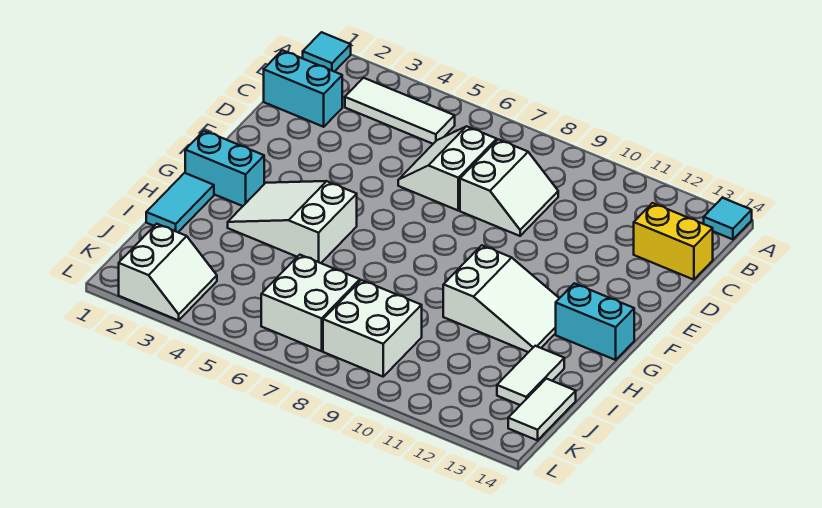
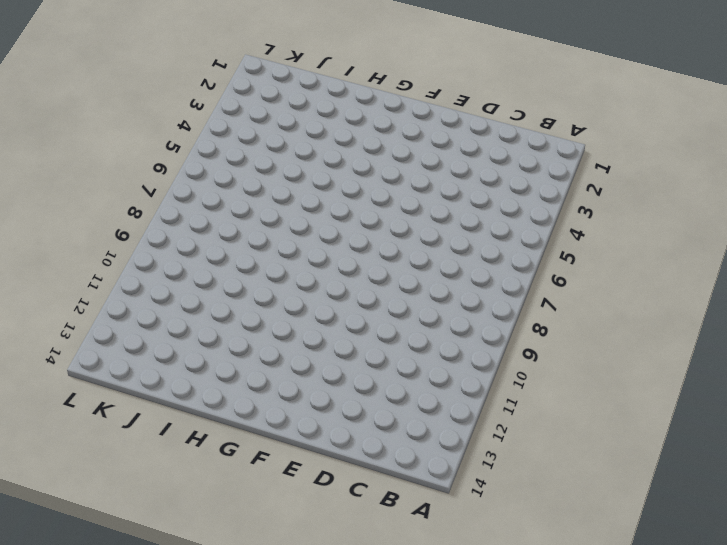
none -> cyan 1x1 tile [303,32,351,72]
none -> cyan 1x1 tile [704,198,752,239]
none -> white 1x3 tile [345,78,455,144]

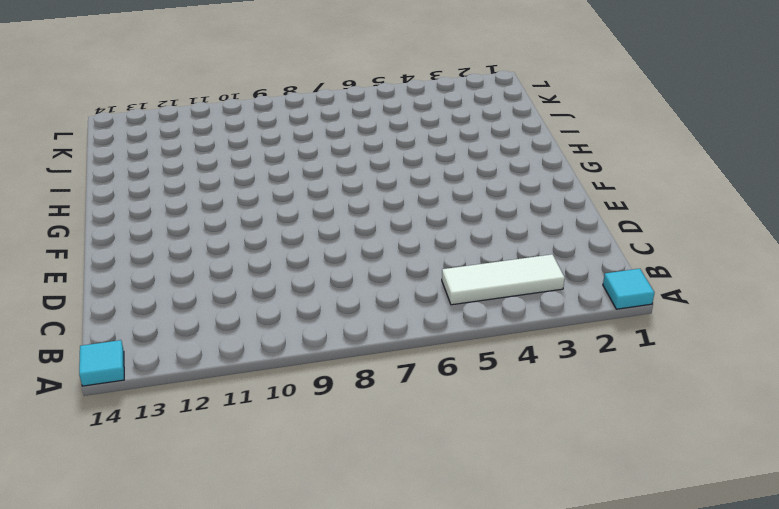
none -> cyan 1x2 brick [264,50,342,127]
none -> white 2x2 slope [398,126,497,210]
none -> white 2x2 slope [460,139,558,236]

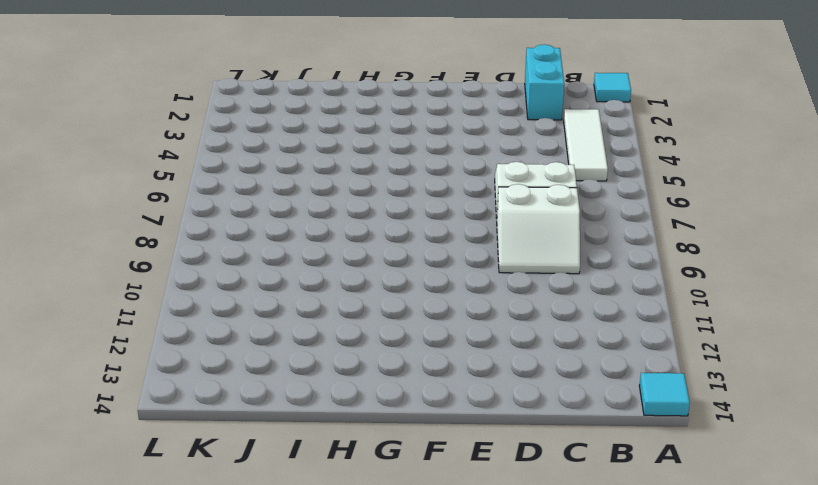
none -> yellow 1x2 brick [634,203,713,280]
none -> cyan 1x2 brick [185,131,264,206]
none -> white 2x3 slope [228,181,357,263]

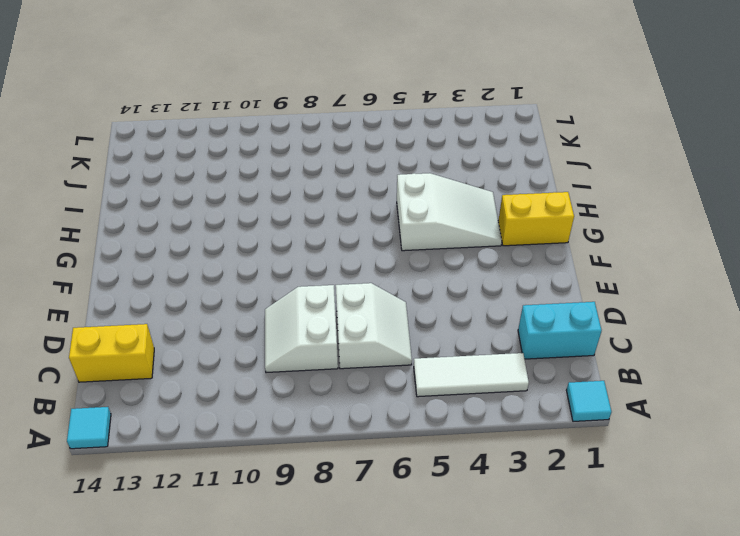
yellow 1x2 brick [498,192,574,246] -> cyan 1x2 brick [185,131,264,206]
none -> white 2x3 slope [443,245,559,352]
none -> cyan 1x2 brick [556,283,634,360]
none -> cyan 1x2 tile [146,173,214,232]

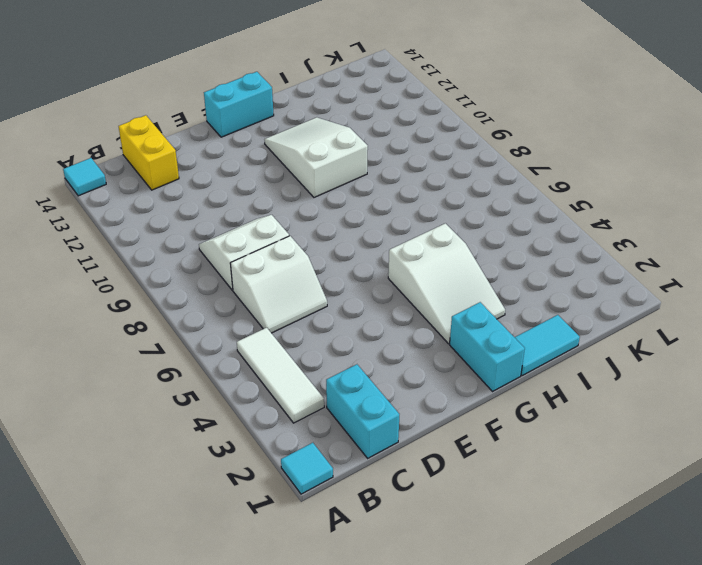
cyan 1x2 brick [204,72,274,137] -> cyan 1x2 brick turned to [556,283,634,360]
none -> white 1x2 tile [497,346,564,405]
none -> white 2x2 brick [261,255,360,351]
none -> white 2x2 brick [323,280,422,377]

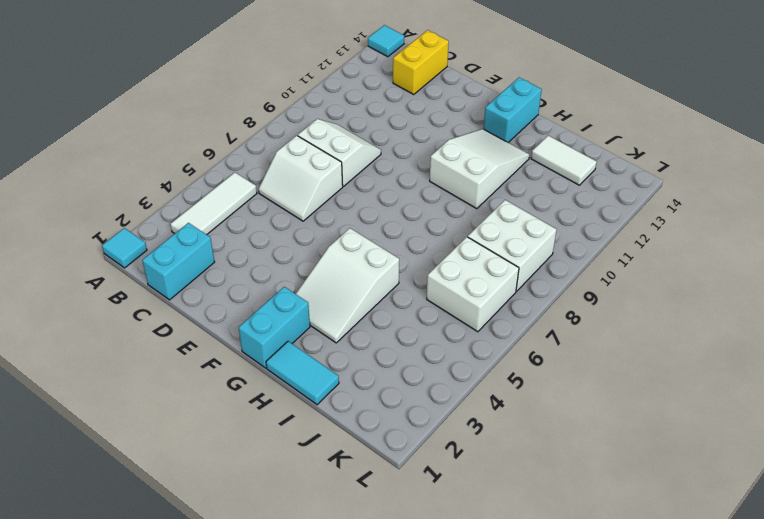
none -> white 1x2 tile [508,379,576,440]
none -> white 2x2 slope [119,224,217,320]

